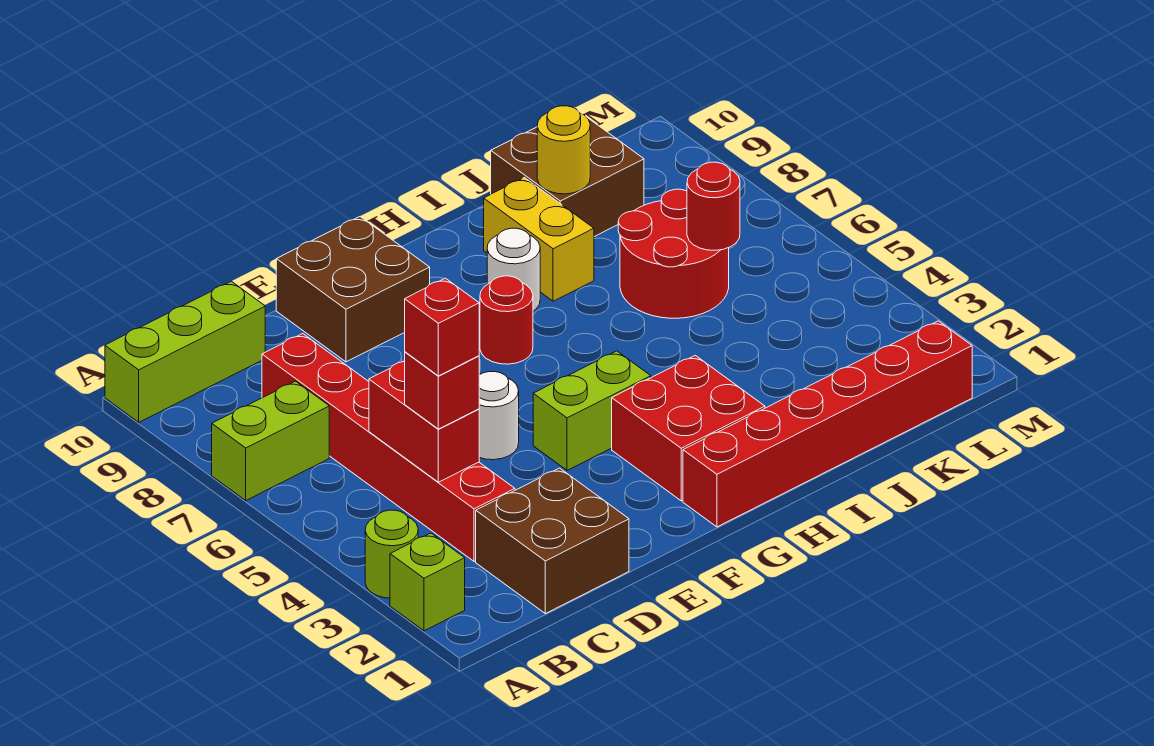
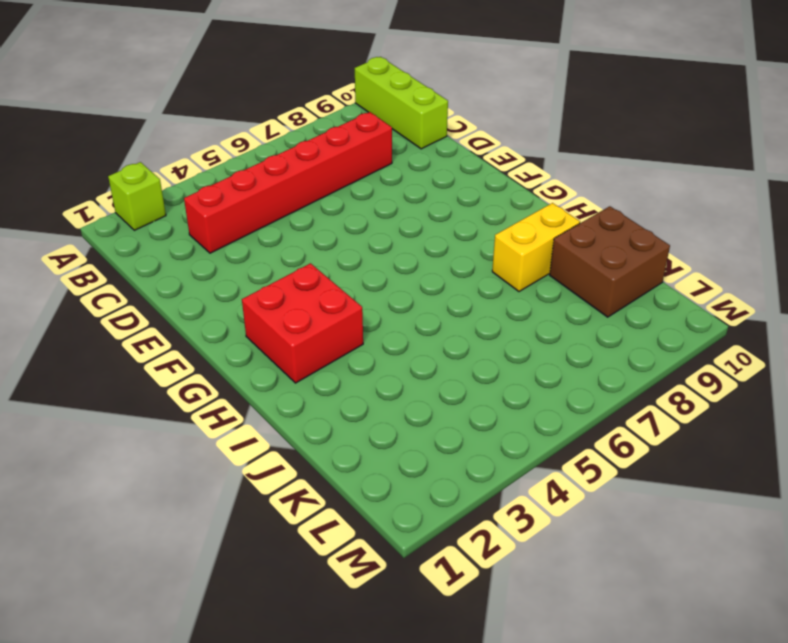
none -> lime 1x1 round brick [365,510,418,598]
none -> lime 1x2 brick [212,381,329,500]
none -> brown 2x2 brick [476,468,629,614]

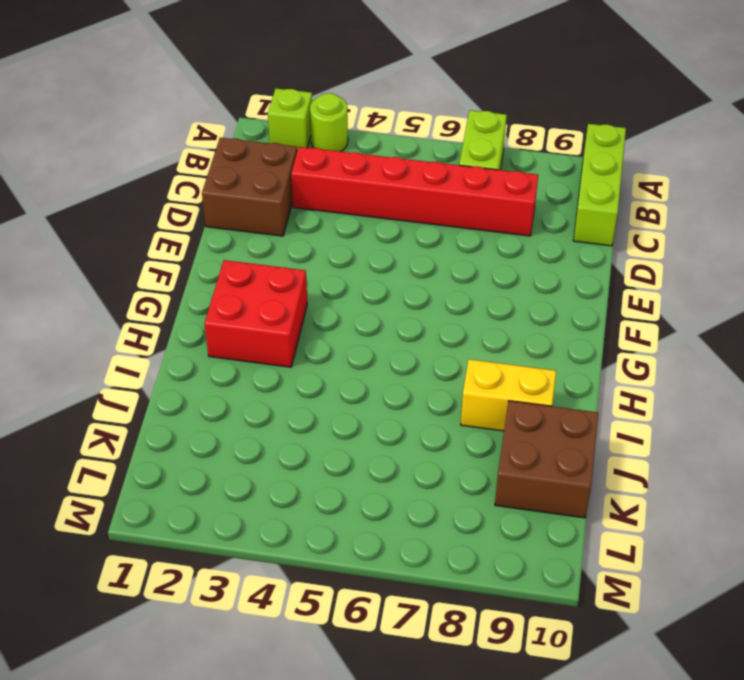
none -> white 1x1 round brick [479,372,519,460]
none -> brown 2x2 brick [276,217,430,362]
none -> lime 1x2 brick [533,351,651,470]

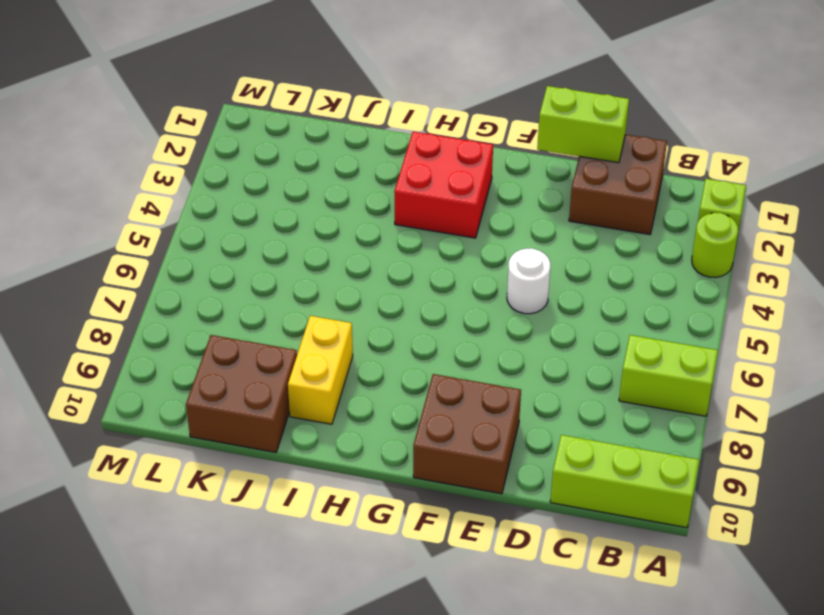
lime 1x2 brick [537,86,629,163] -> lime 1x2 brick moved to [533,351,651,470]
none -> red 1x6 brick [262,334,515,561]
none -> red 1x6 brick [683,321,972,527]
none -> red 1x1 round brick [480,276,533,364]

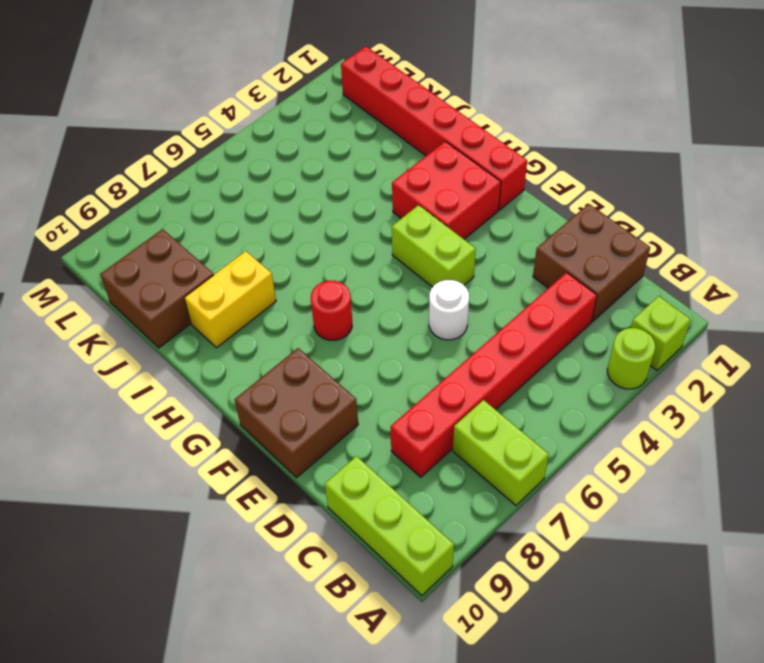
none -> white 1x1 round brick [487,228,540,311]
none -> red 2x2 round brick [618,189,729,318]
none -> red 1x2 brick [369,361,479,482]

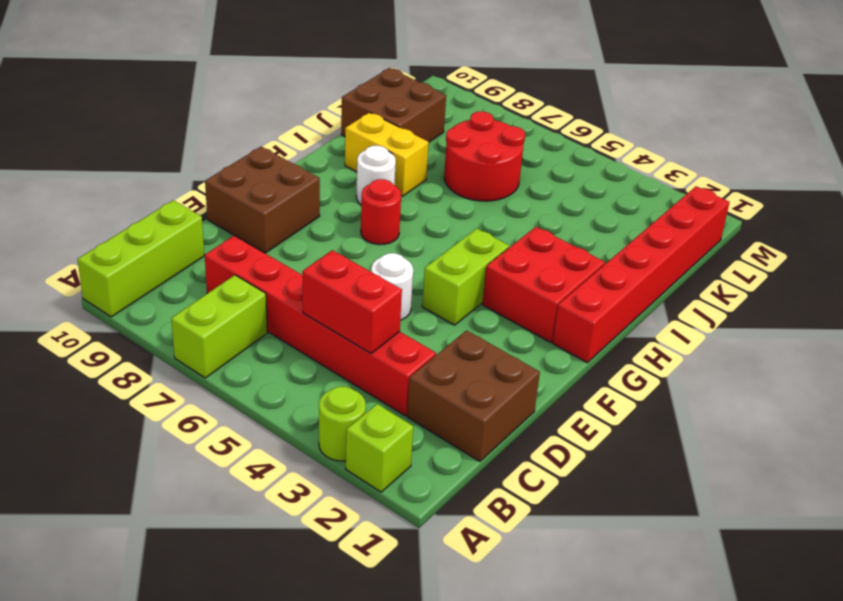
none -> yellow 1x1 round brick [537,106,590,194]
none -> red 1x1 round brick [687,162,740,250]
none -> red 1x1 brick [405,352,479,429]

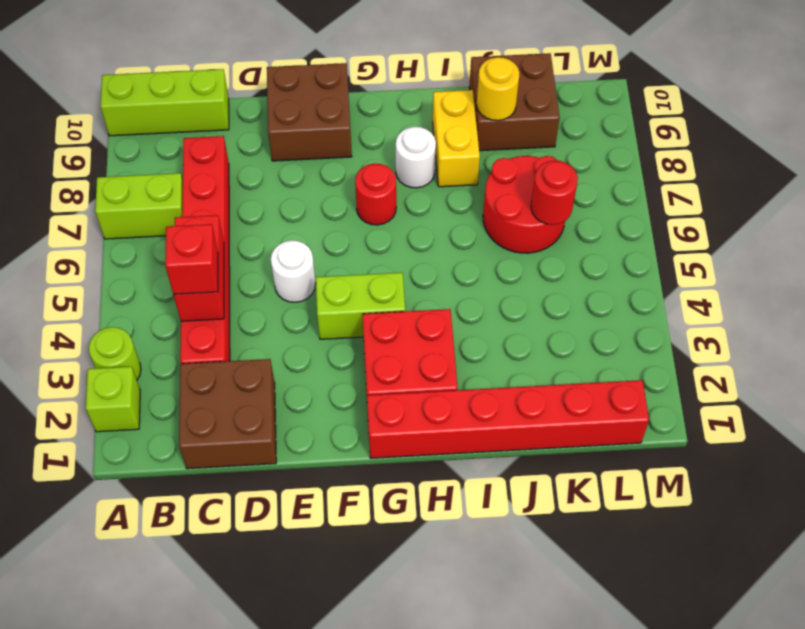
none -> red 1x1 brick [405,278,479,376]

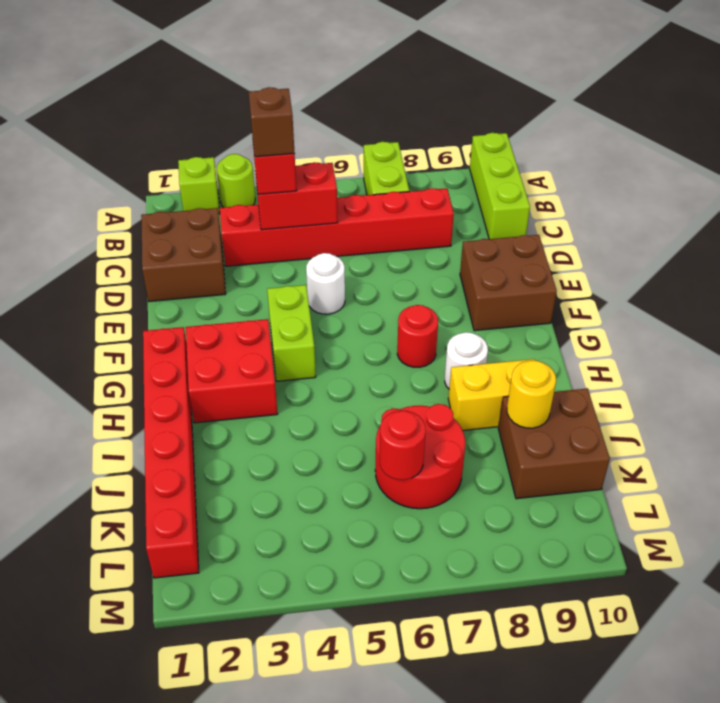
brown 1x1 brick [249,87,295,157] -> red 1x1 brick [405,278,479,376]

